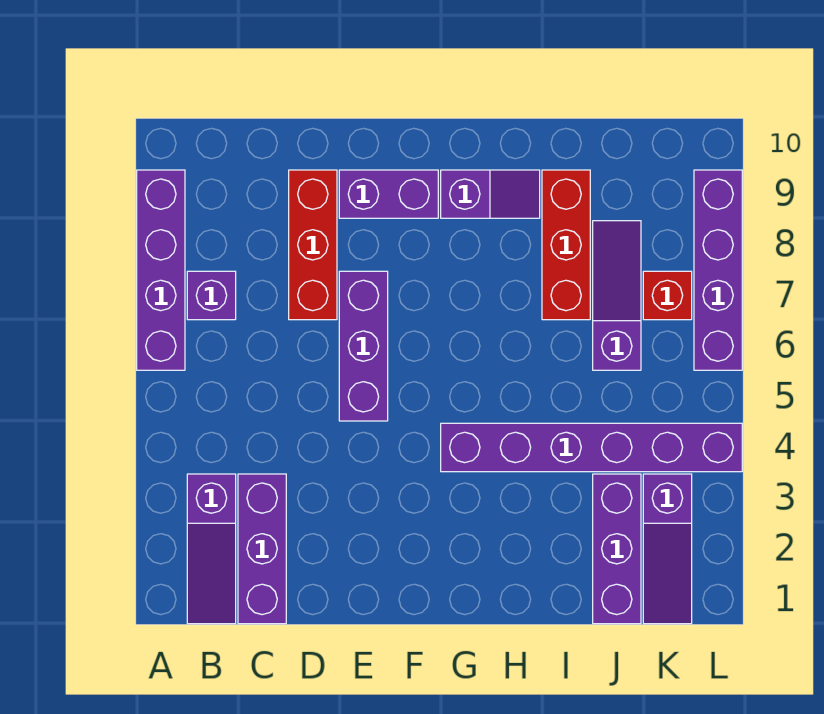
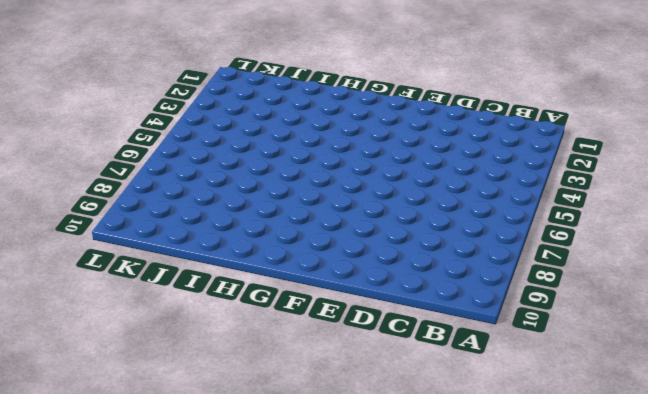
none -> purple 1x4 brick [137,170,185,370]
none -> purple 1x3 slope [187,474,236,624]
none -> purple 1x1 brick [187,271,236,320]

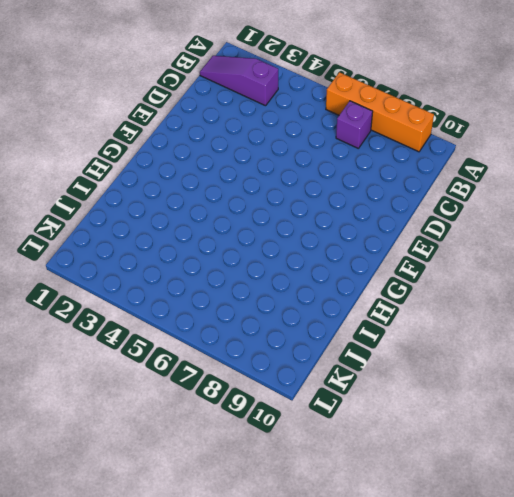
orange 1x4 brick [326,72,434,152] -> purple 1x4 brick [137,170,185,370]
none -> purple 1x3 brick [238,474,286,624]
none -> red 1x3 brick [289,170,337,320]
none -> purple 1x3 brick [339,271,388,421]

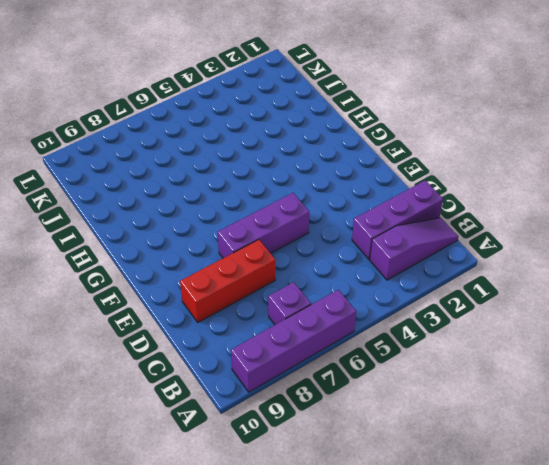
none -> purple 1x2 brick [339,170,438,218]
none -> purple 1x6 brick [441,423,742,472]
none -> purple 1x2 slope [441,170,540,218]

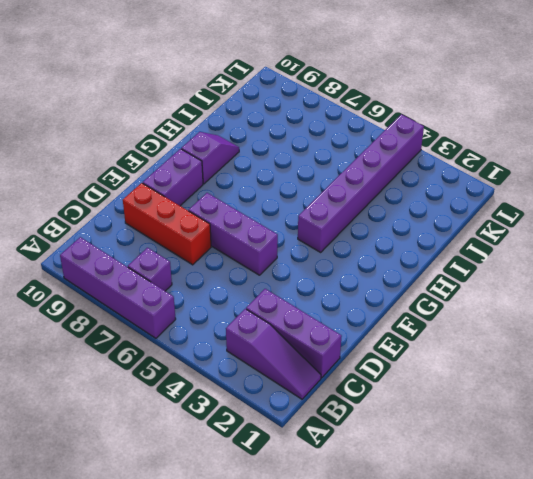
none -> red 1x3 brick [542,170,590,320]
none -> purple 1x3 brick [593,474,641,624]
none -> purple 1x3 slope [593,221,641,370]

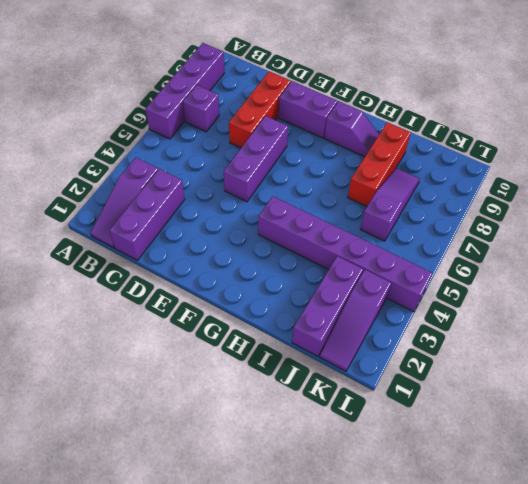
none -> red 1x1 brick [643,271,692,320]
none -> purple 1x4 brick [694,170,742,370]

